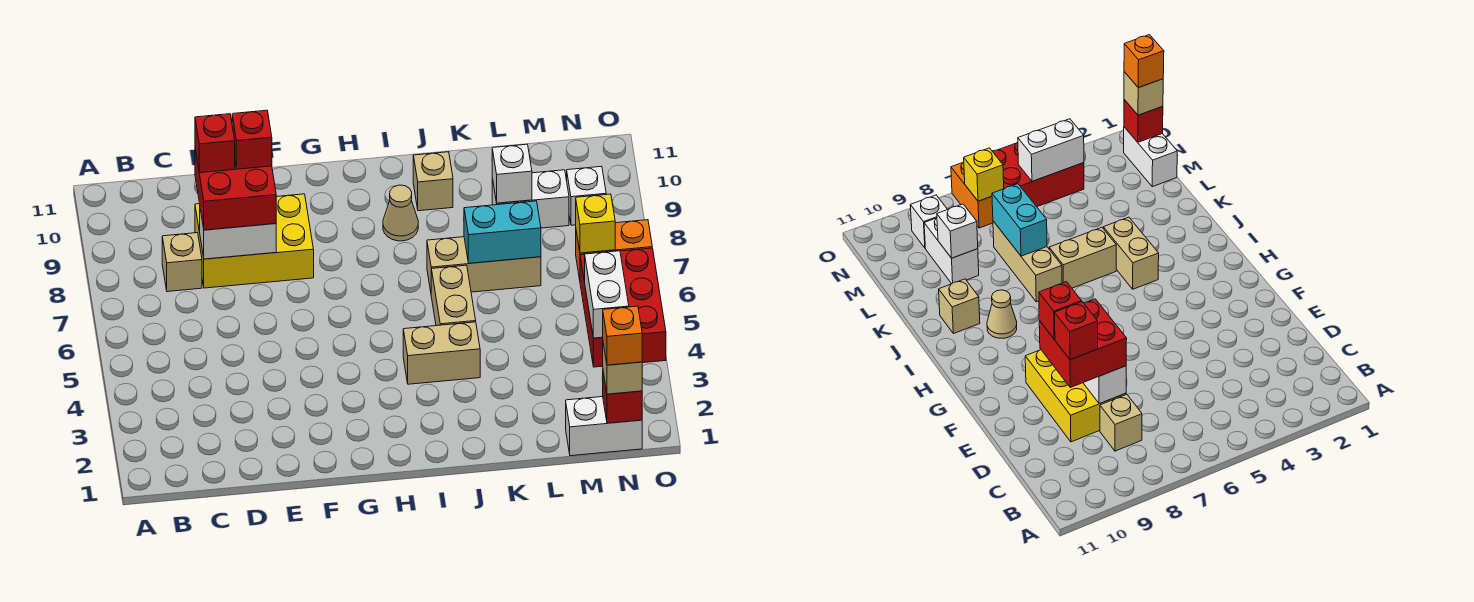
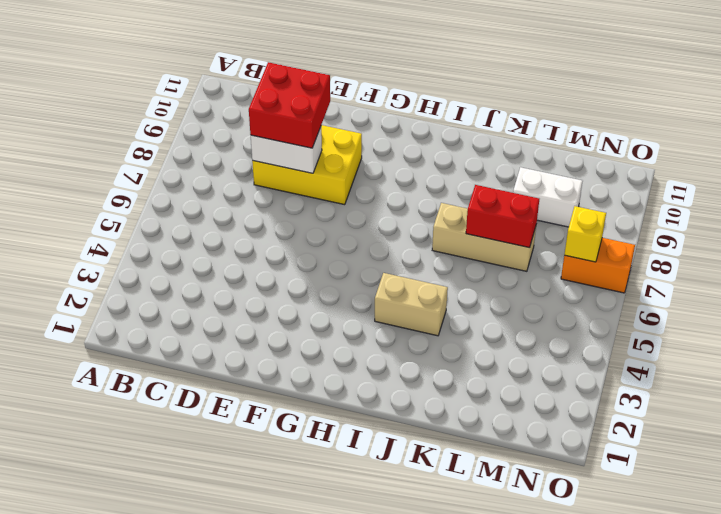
red 1x2 brick [466,185,539,248] -> cyan 1x2 brick [464,201,541,263]
none -> tan 1x1 brick [162,233,202,292]
none -> tan 1x1 cone [383,185,418,241]
none -> tan 1x2 brick [431,265,476,326]

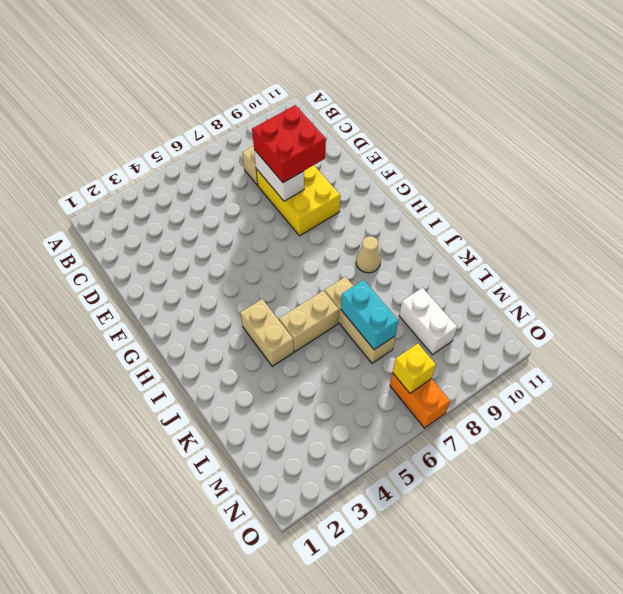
none -> tan 1x1 brick [413,152,453,211]
none -> white 1x2 brick [566,397,642,456]
none -> red 2x3 brick [580,248,666,367]

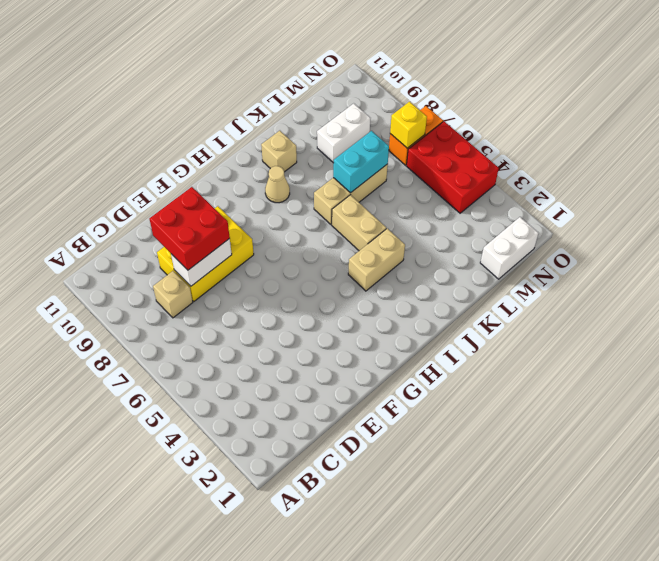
none -> white 1x1 brick [567,166,606,225]
none -> white 1x1 brick [492,144,532,203]
none -> red 1x1 brick [603,373,642,423]

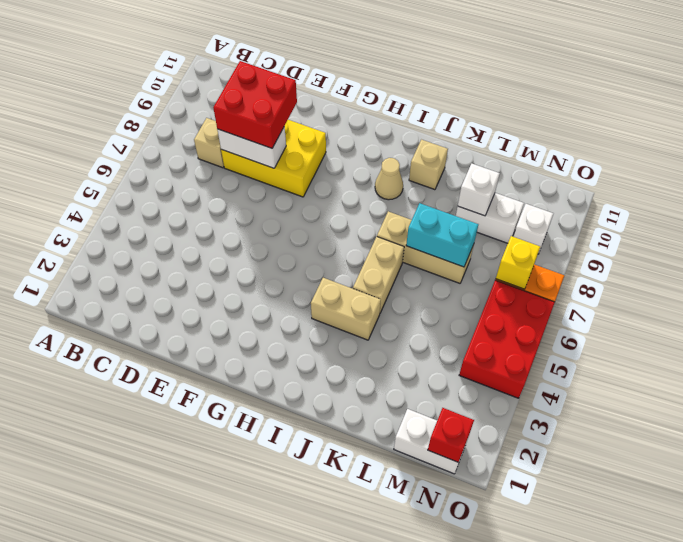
none -> white 1x2 brick [585,251,629,338]
none -> tan 1x1 brick [603,344,642,394]
none -> red 1x1 brick [195,114,235,173]

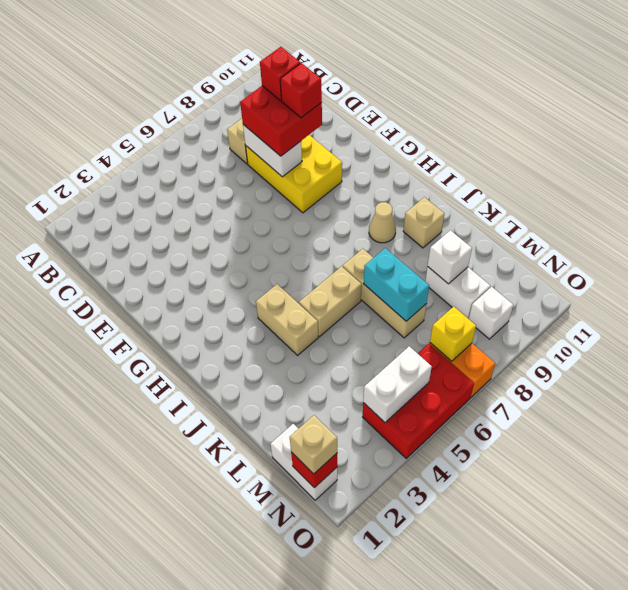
none -> orange 1x1 brick [602,306,642,365]

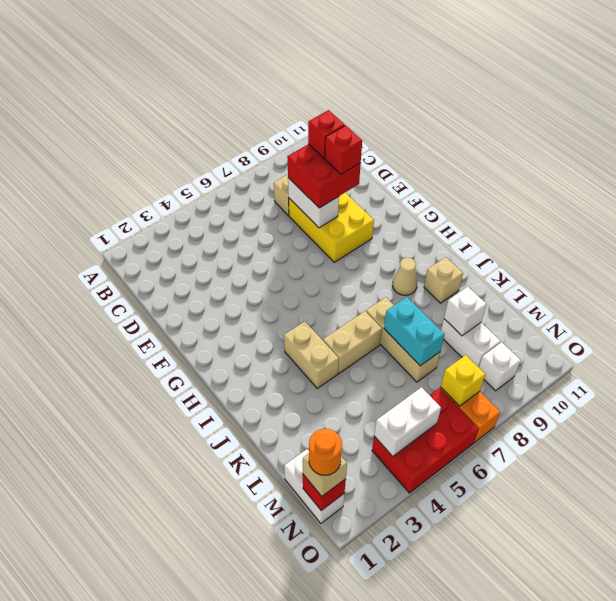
orange 1x1 round brick [309,429,342,475] -> orange 1x1 brick [602,306,642,365]

